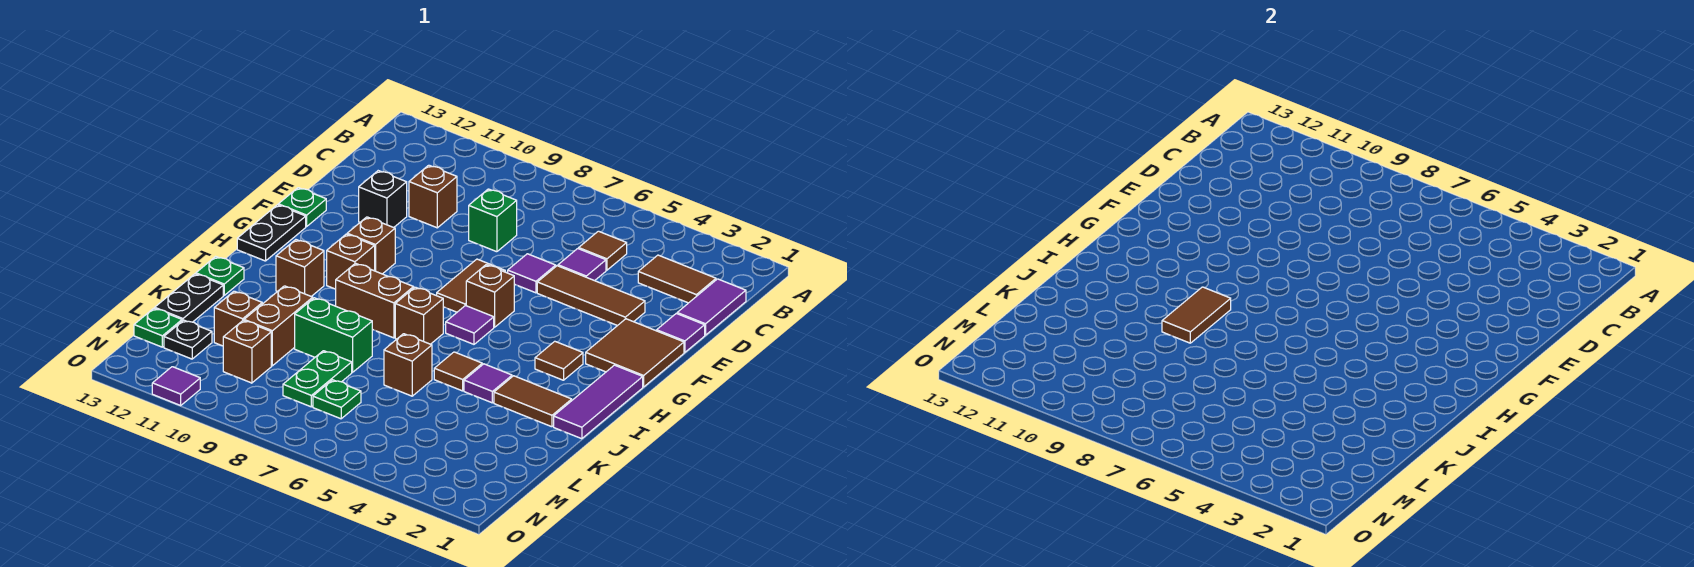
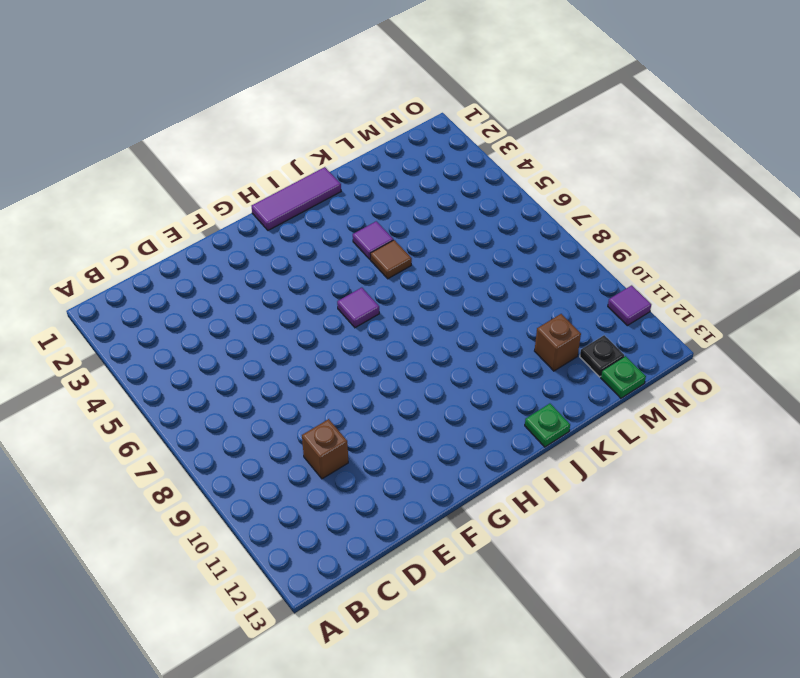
none -> purple 1x2 tile [677,279,746,335]
none -> brown 1x2 tile [638,255,716,303]
none -> brown 1x1 tile [579,231,627,270]
none -> purple 1x1 tile [558,249,606,281]

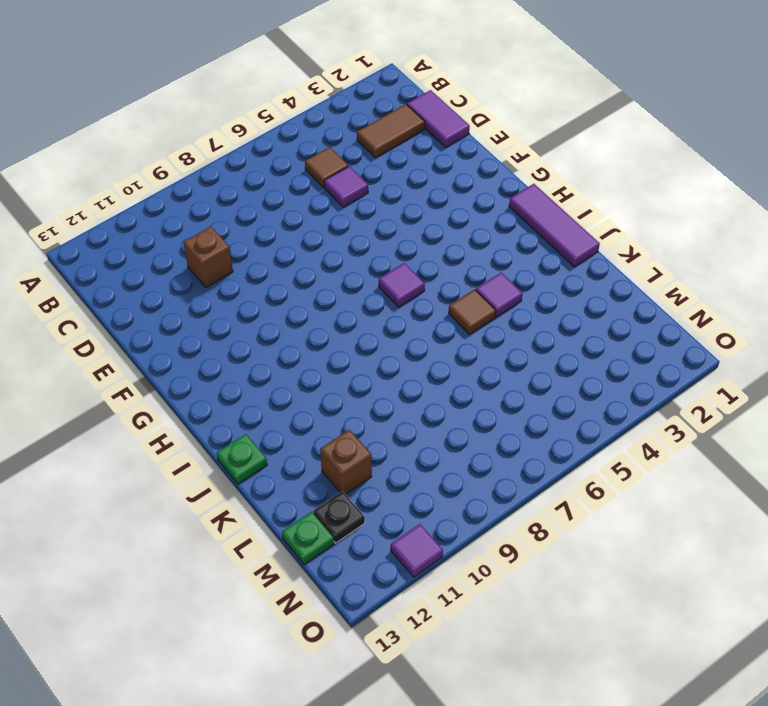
none -> green 1x1 brick [469,189,517,252]
none -> purple 1x1 tile [657,313,705,352]
none -> brown 1x3 tile [537,266,645,326]
none -> purple 1x1 tile [508,254,556,293]

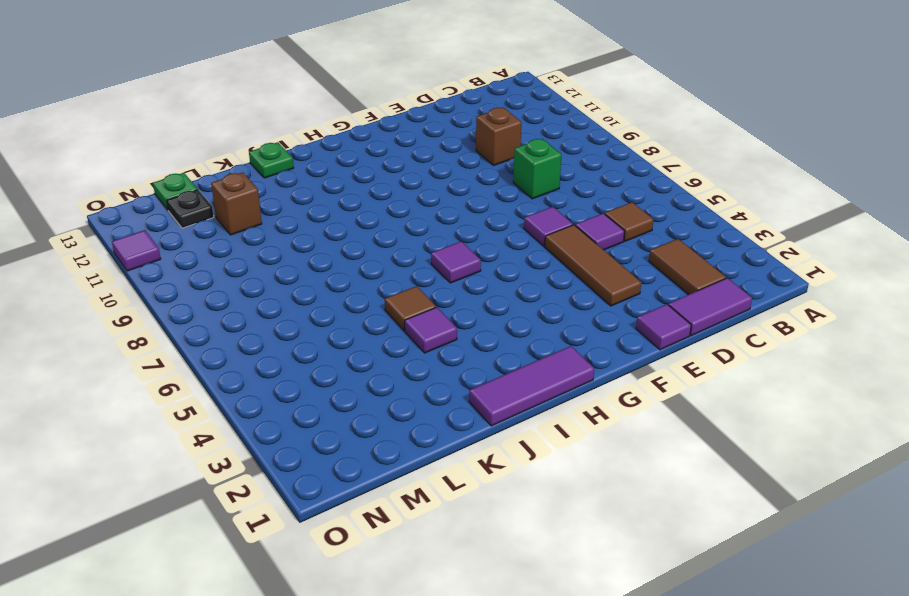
none -> black 1x1 brick [359,171,407,228]
none -> brown 2x2 tile [586,319,684,387]
none -> brown 1x2 tile [437,259,505,312]
none -> green 1x1 plate [278,188,326,226]

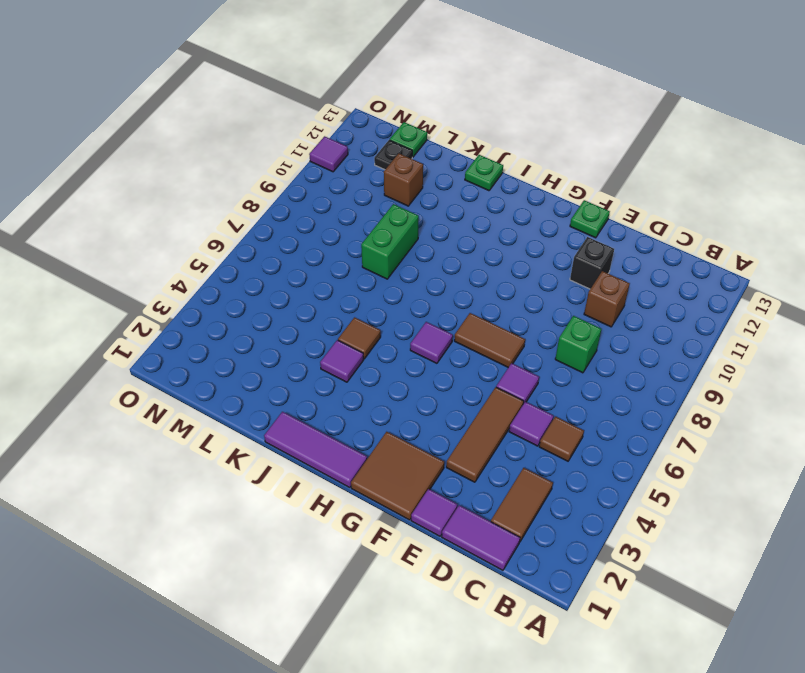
none -> brown 1x1 brick [466,265,515,327]
none -> brown 1x1 brick [347,217,395,274]
none -> black 1x2 plate [237,205,306,261]
none -> brown 1x1 tile [535,341,583,380]

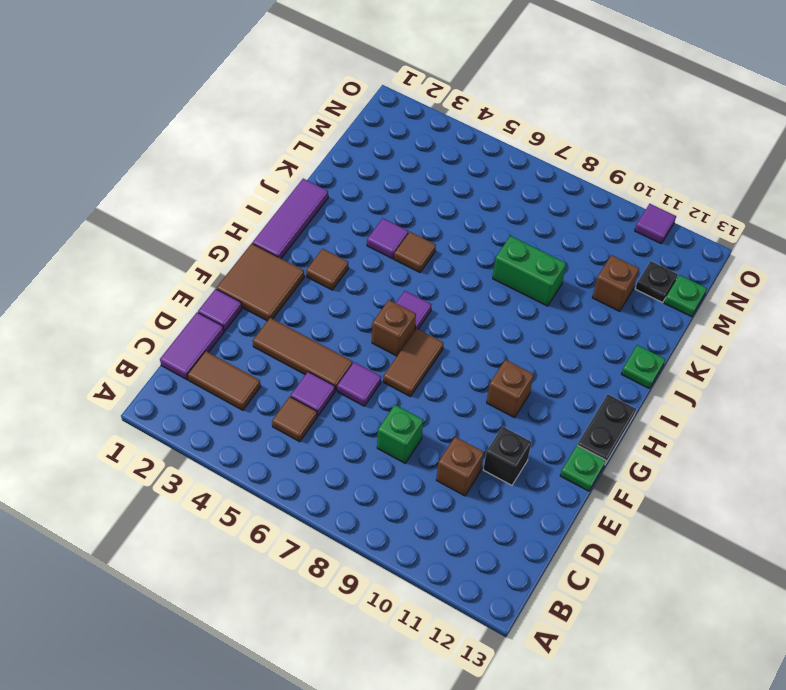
none -> brown 1x1 brick [327,234,375,289]
none -> brown 1x1 brick [395,287,443,344]
none -> brown 1x2 brick [336,263,414,338]
none -> brown 1x1 brick [276,240,324,296]

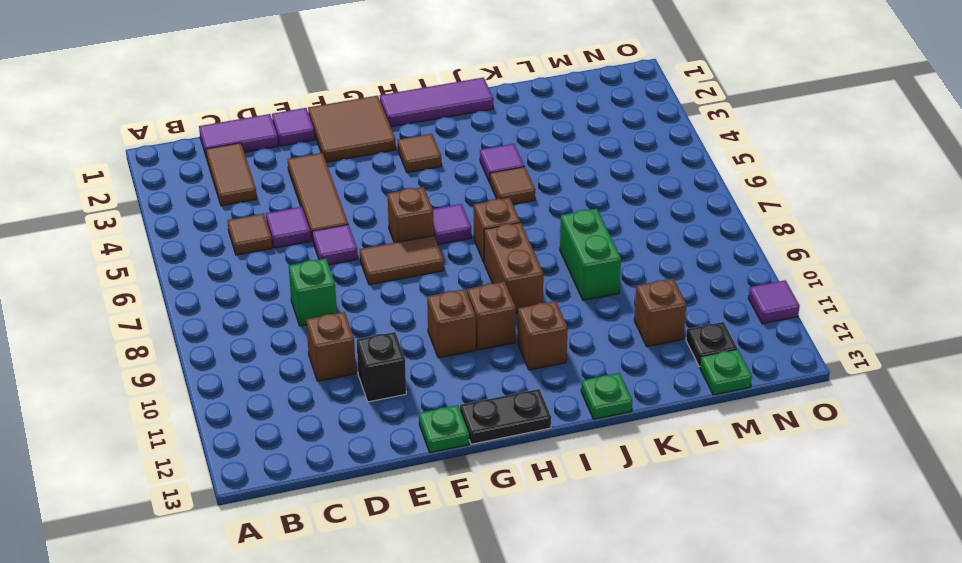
none -> brown 1x2 tile [494,376,572,427]
none -> brown 1x1 brick [384,334,432,396]
none -> brown 1x2 brick [244,286,313,366]
none -> black 1x2 plate [155,274,223,322]

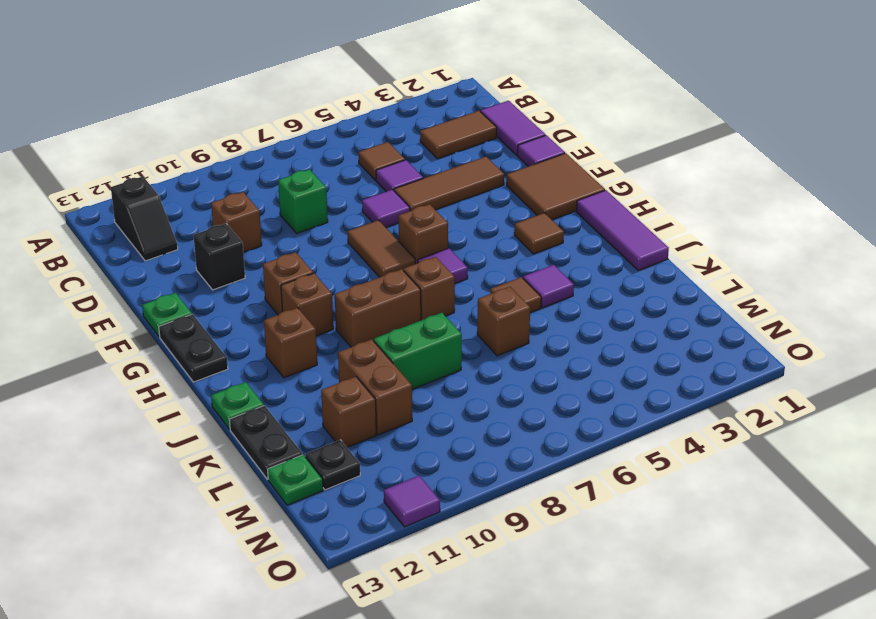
black 1x2 slope [111,176,178,261] -> none
none -> brown 1x2 tile [494,376,572,427]
none -> green 1x2 plate [283,351,352,407]
none -> green 1x1 plate [313,380,361,419]
none -> brown 1x1 brick [223,320,271,383]

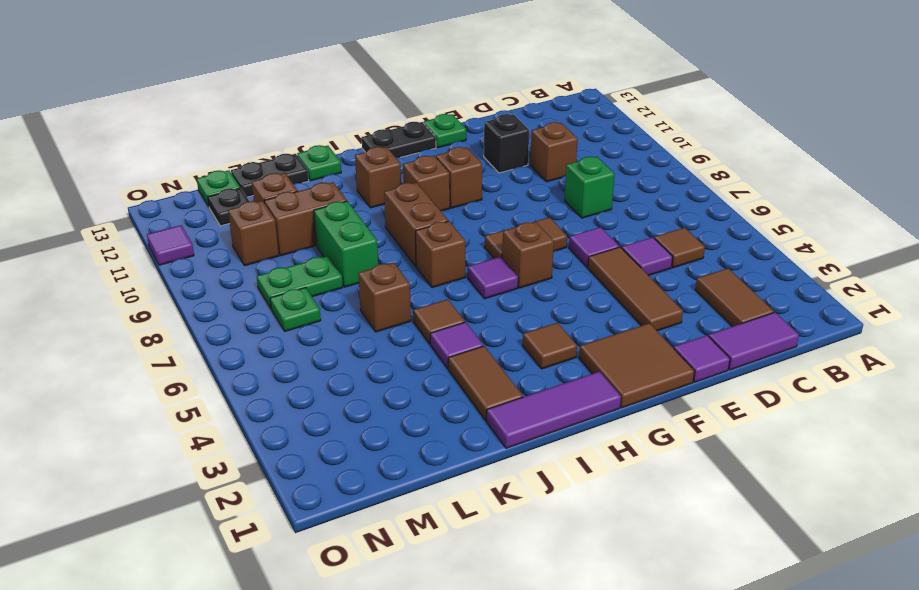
none -> brown 1x2 tile [1162,287,1231,343]

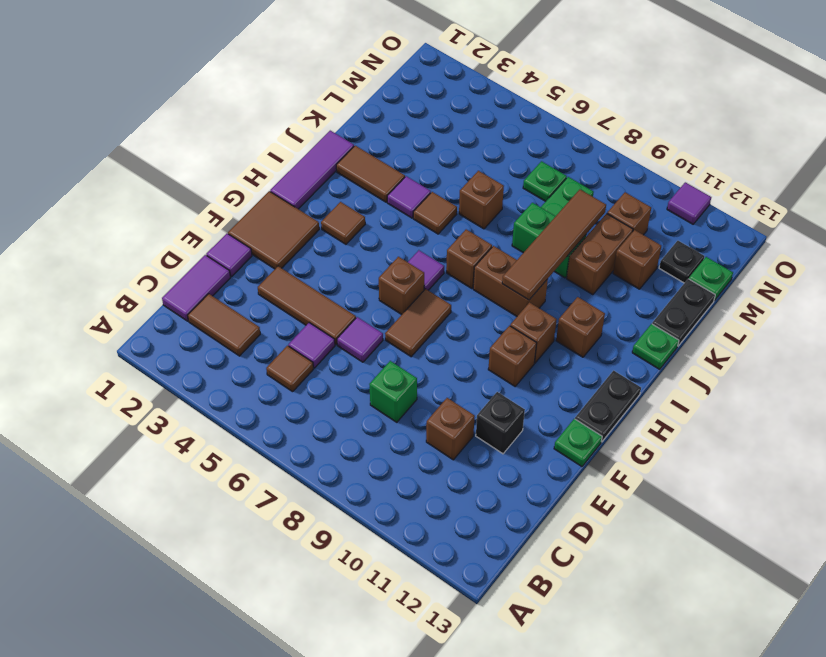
brown 1x4 tile [502,190,606,300] -> brown 1x2 tile [1162,287,1231,343]

